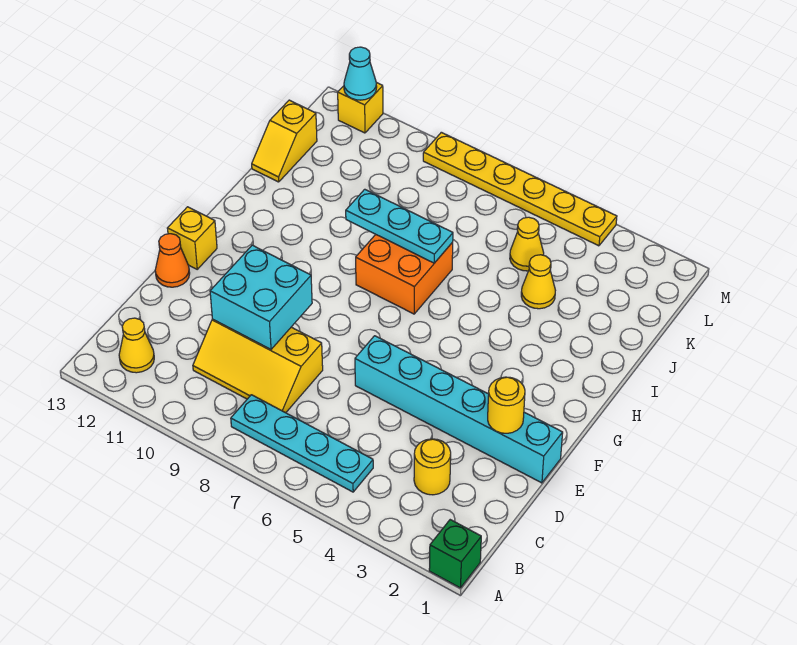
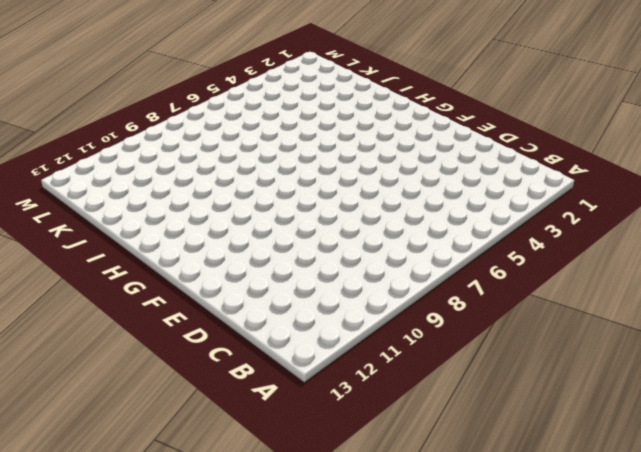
none -> green 1x1 brick [429,520,481,588]
none -> cyan 1x4 plate [231,395,373,492]
none -> yellow 1x1 cone [119,318,154,373]

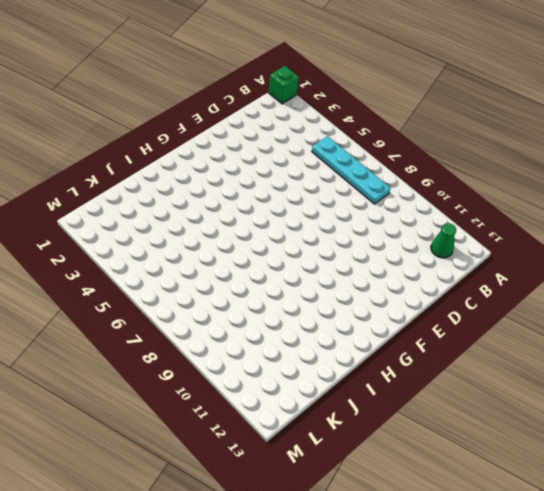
green 1x1 cone [431,223,456,258] -> yellow 1x1 cone [119,318,154,373]
none -> yellow 1x1 round brick [414,439,451,495]
none -> yellow 2x3 slope [193,319,323,413]
none -> cyan 1x6 brick [355,336,563,483]

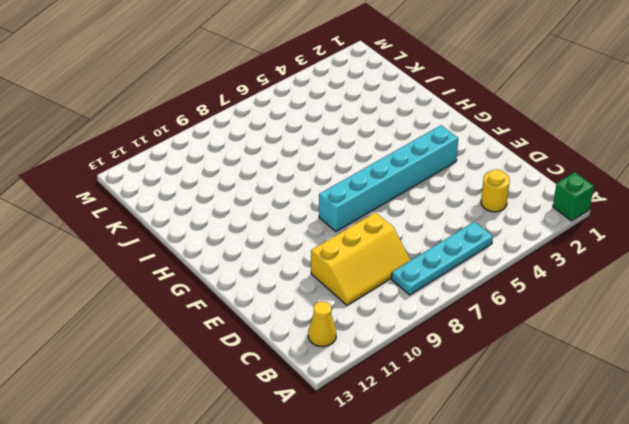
cyan 1x6 brick [319,125,458,231] -> cyan 1x6 brick moved to [355,336,563,483]
none -> orange 1x1 cone [155,234,190,287]
none -> yellow 1x1 brick [167,207,217,269]
none -> orange 2x2 brick [356,235,453,314]

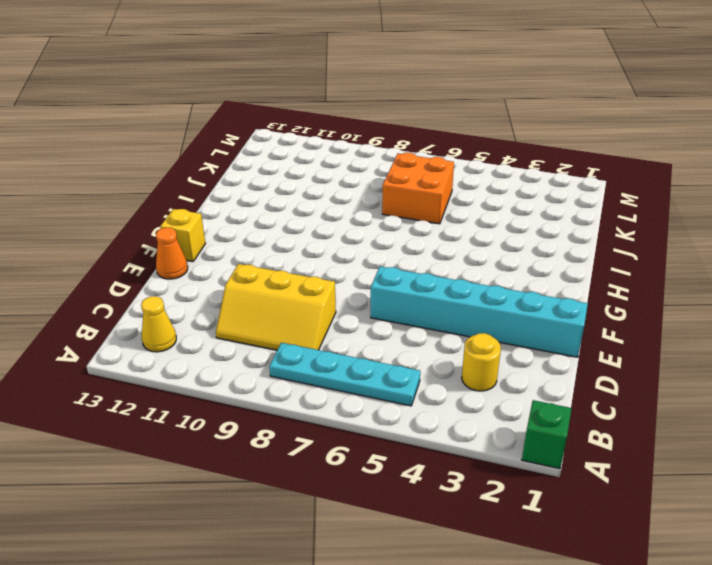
orange 2x2 brick [382,153,454,224] -> orange 2x2 brick moved to [356,235,453,314]
none -> yellow 1x1 cone [521,255,555,309]
none -> yellow 1x2 slope [252,100,317,182]
none -> yellow 1x1 cone [510,217,544,271]

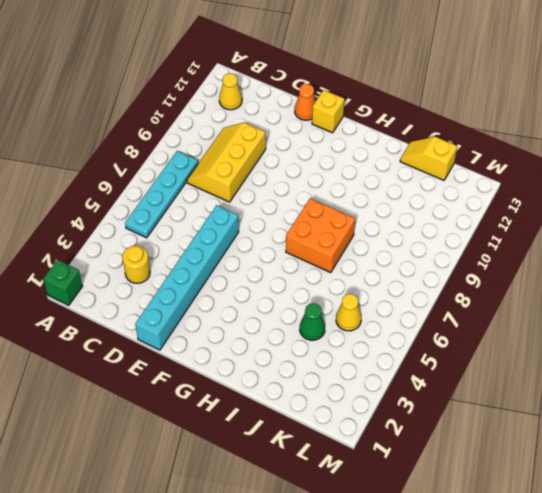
green 1x1 cone [300,303,325,340] -> yellow 1x1 cone [521,255,555,309]
none -> yellow 1x6 plate [423,132,617,246]
none -> yellow 1x1 brick [338,82,383,133]
none -> cyan 2x2 brick [210,245,312,349]

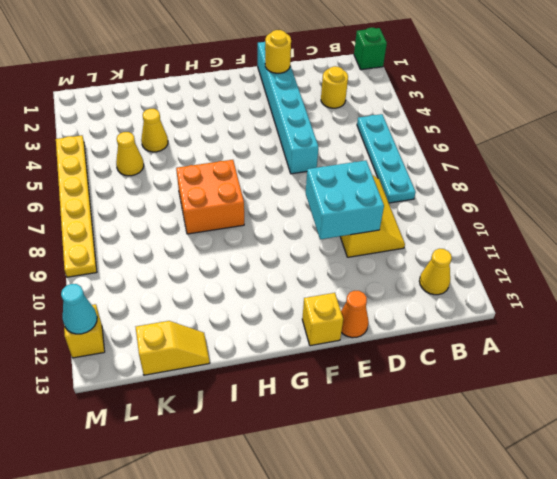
none -> cyan 1x3 plate [346,189,453,263]

